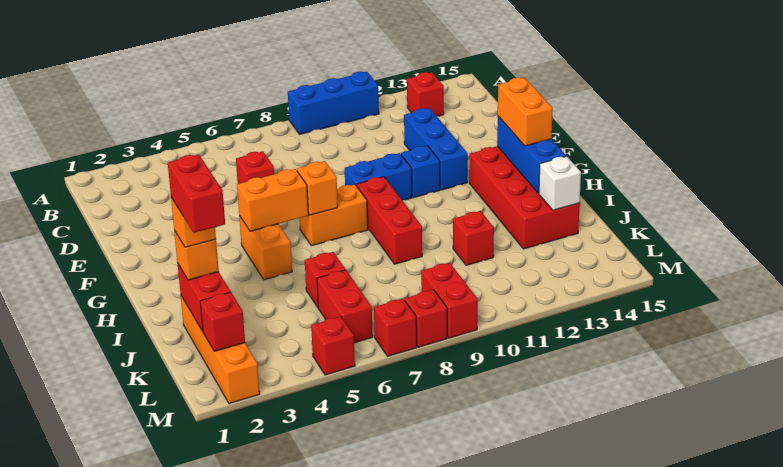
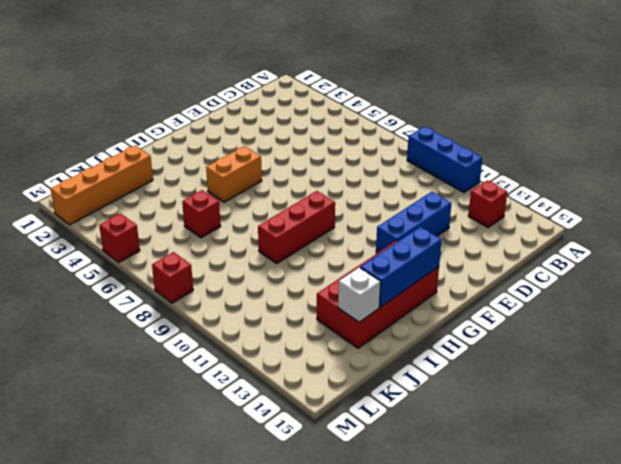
none -> red 1x1 brick [236,151,274,184]
none -> blue 1x2 brick [345,153,412,200]
none -> blue 1x1 brick [401,146,440,198]

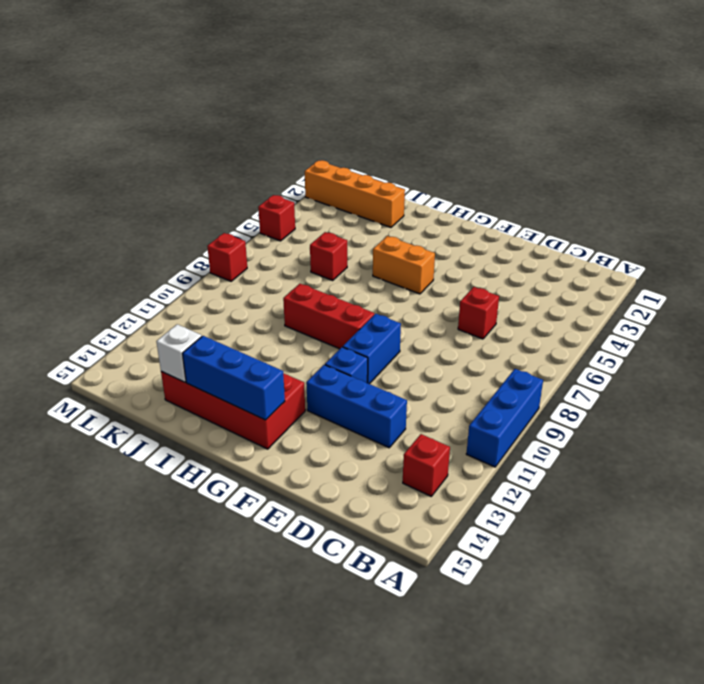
none -> orange 1x2 brick [300,184,368,246]
none -> red 1x1 brick [453,211,494,265]
none -> red 1x2 brick [317,270,373,343]

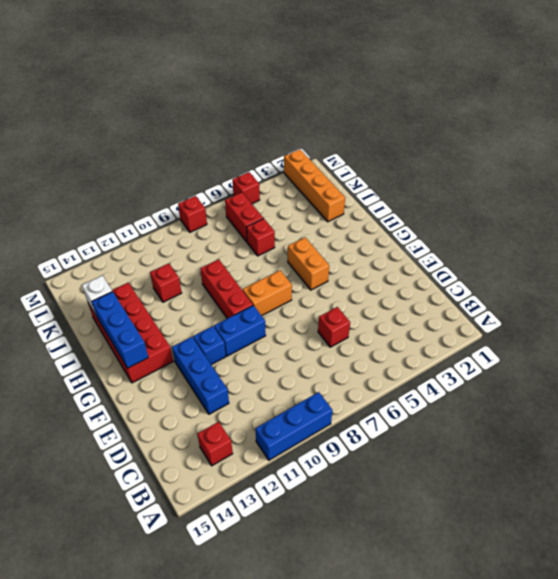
none -> red 1x2 brick [421,263,478,338]
none -> red 1x1 brick [374,299,417,356]
none -> orange 1x2 brick [237,169,308,231]

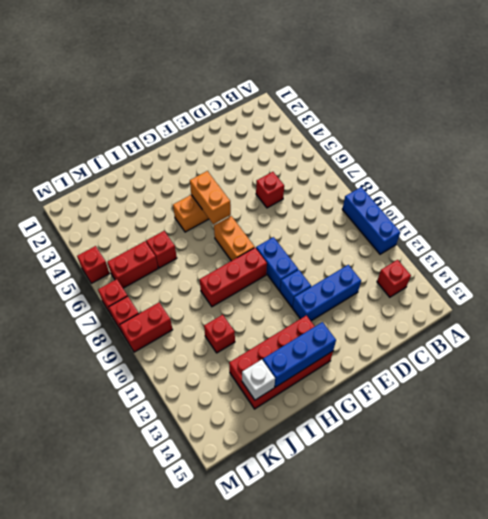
none -> orange 1x4 brick [181,296,260,404]
none -> orange 1x1 brick [297,161,338,215]
none -> red 1x2 brick [177,263,231,331]

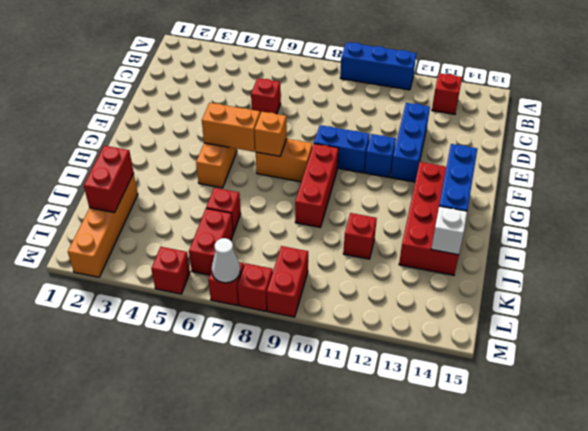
white 1x1 cone [212,238,240,283] -> none
none -> red 1x1 brick [200,292,245,351]
none -> orange 1x2 brick [498,78,553,146]
none -> orange 1x1 brick [174,231,219,280]

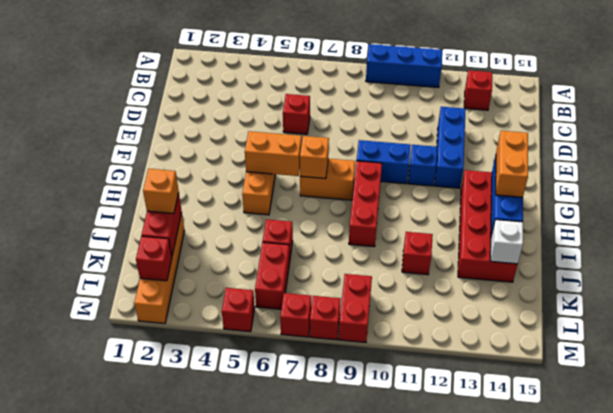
none -> orange 1x1 brick [171,197,216,247]
none -> red 1x2 brick [168,155,225,233]

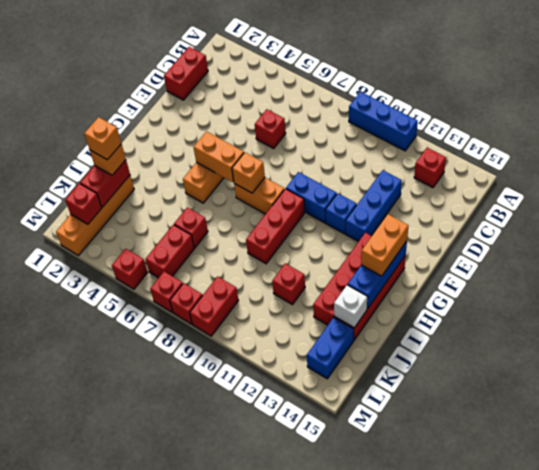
red 1x2 brick [164,47,208,100] -> red 1x2 brick moved to [168,155,225,233]
blue 1x2 brick [307,318,354,379] -> none

